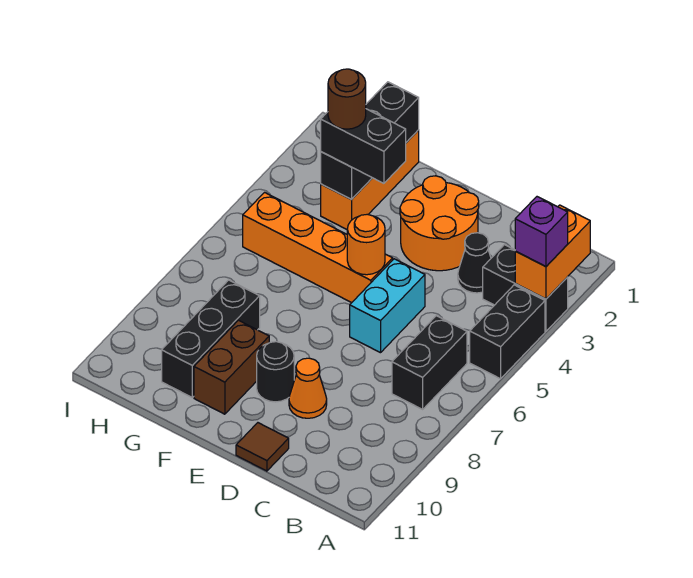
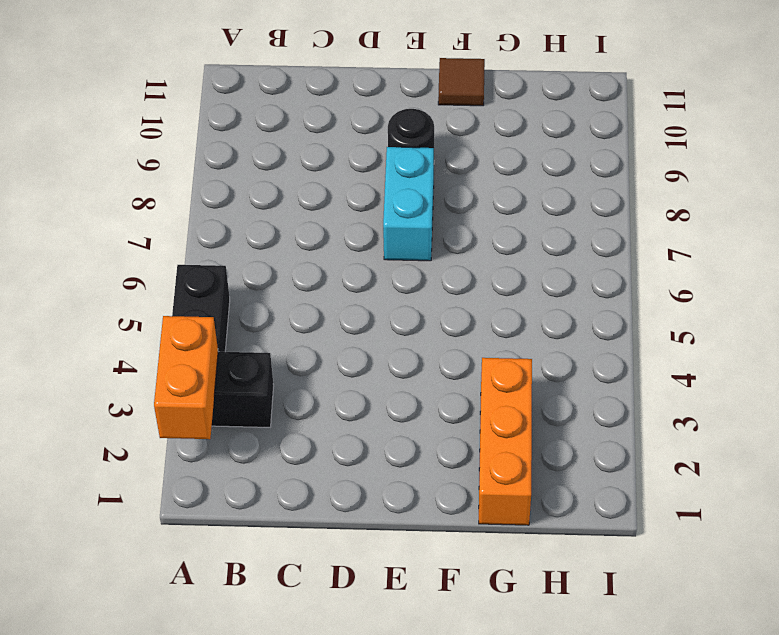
cyan 1x2 brick [383,147,434,261] -> cyan 1x2 brick moved to [350,259,425,353]
brown 1x1 tile [438,58,485,106] -> brown 1x1 tile moved to [236,423,289,471]
none -> black 1x2 brick [392,316,467,409]
none -> black 1x1 cone [458,233,491,293]
none -> orange 2x2 round brick [400,176,479,271]

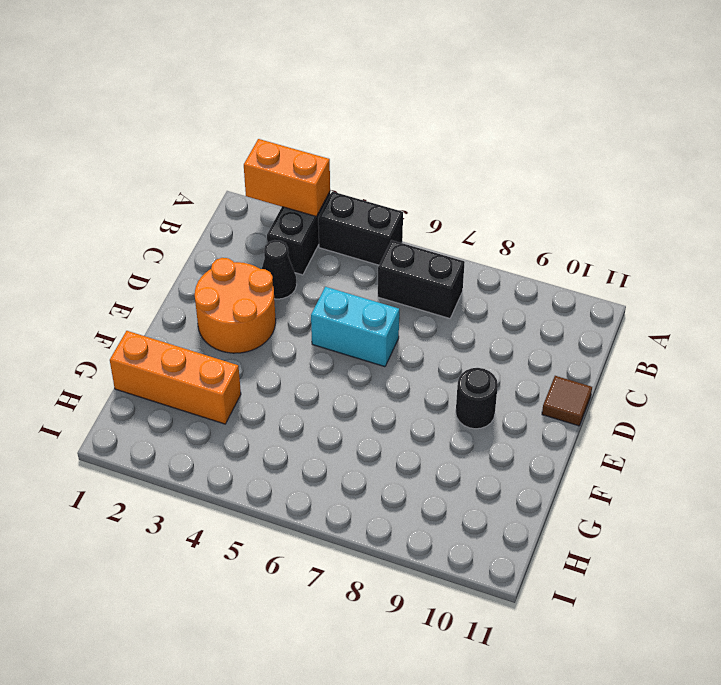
none -> orange 1x1 cone [289,358,327,418]
none -> orange 1x4 brick [243,192,393,303]
none -> brown 1x2 brick [194,320,269,414]

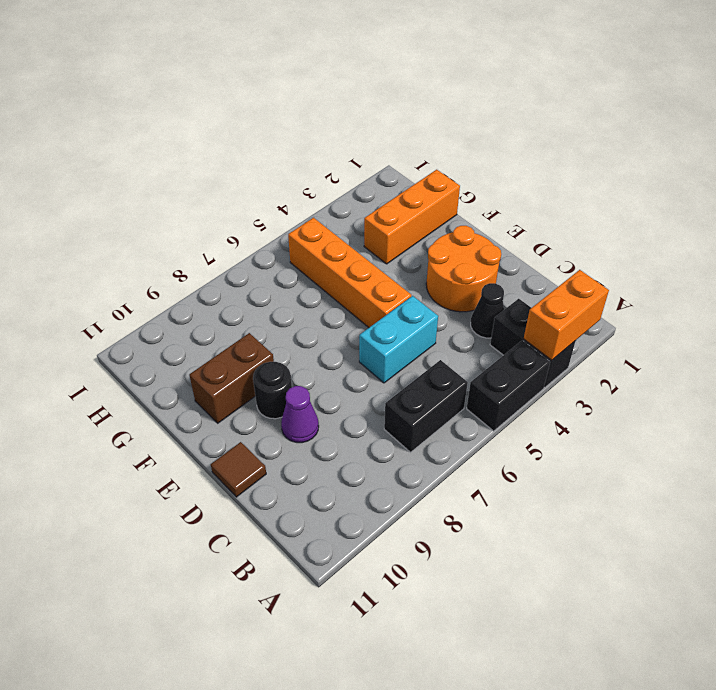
purple 1x1 cone [281,386,319,443] -> orange 1x1 cone [289,358,327,418]
none -> black 1x3 brick [162,280,260,397]
none -> orange 1x1 round brick [347,214,385,275]
none -> black 1x3 brick [321,82,419,200]

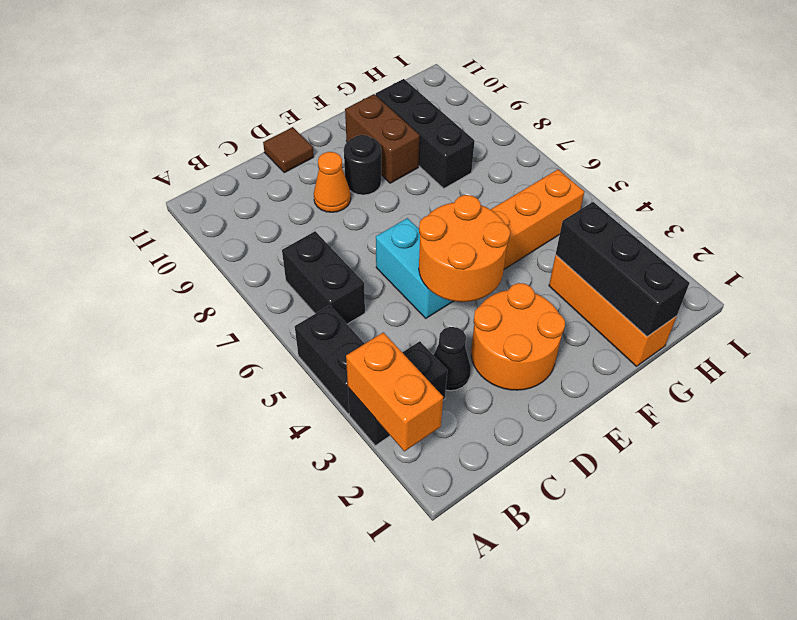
orange 2x2 round brick [419,195,510,302] -> orange 1x1 round brick [347,214,385,275]
none -> purple 1x1 brick [515,197,568,267]
none -> black 1x2 brick [321,109,406,183]
none -> brown 1x1 round brick [328,69,366,129]

